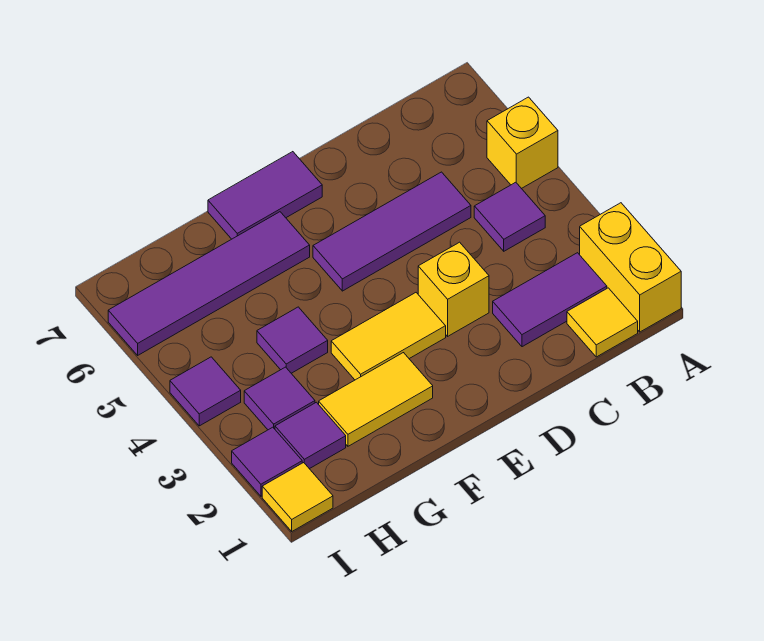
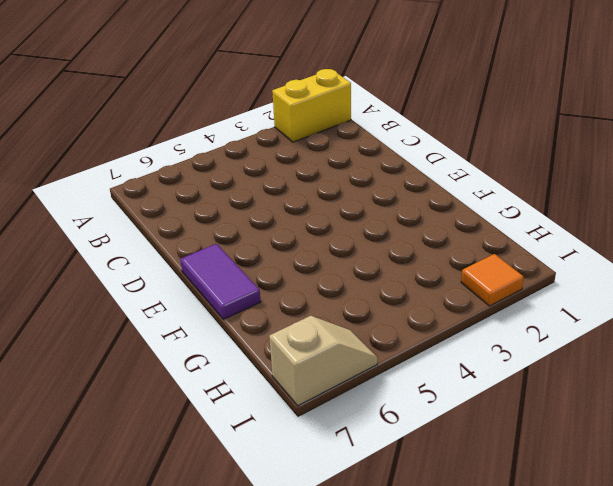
orange 1x1 tile [461,254,524,306] -> purple 1x1 tile [232,427,302,496]
tan 1x2 slope [269,316,377,406] -> purple 1x4 tile [108,212,310,355]
none -> yellow 1x1 brick [487,97,558,189]
none -> yellow 1x1 tile [567,288,638,357]
none -> purple 1x2 tile [493,253,607,347]

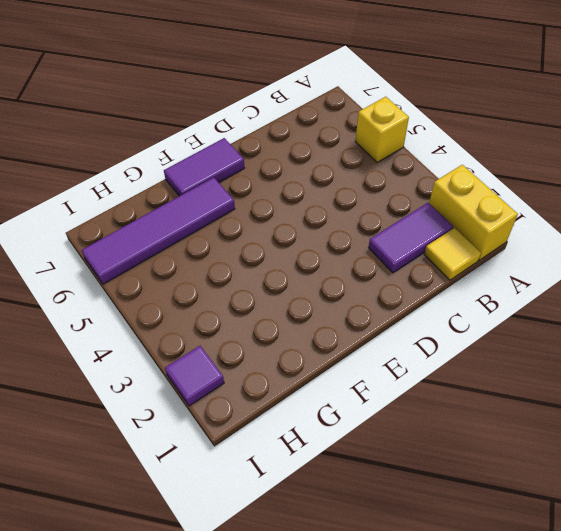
none -> purple 1x1 tile [474,182,545,251]
none -> purple 1x3 tile [313,172,471,291]
none -> yellow 1x1 brick [418,242,489,336]

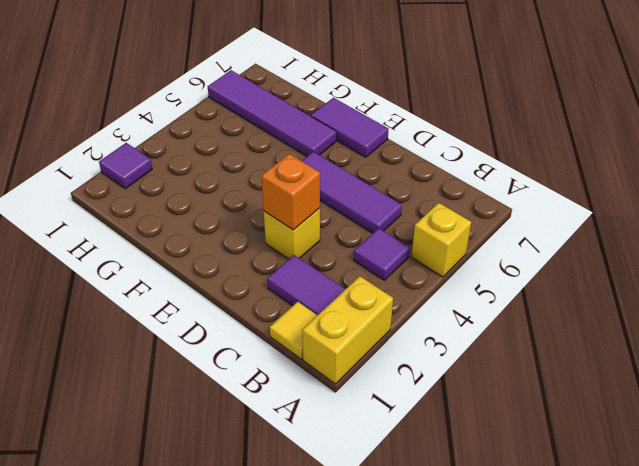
orange 1x1 brick [262,154,320,230] -> none
none -> yellow 1x2 tile [331,293,446,380]
none -> yellow 1x2 tile [319,353,433,446]
none -> purple 1x1 tile [257,307,328,373]

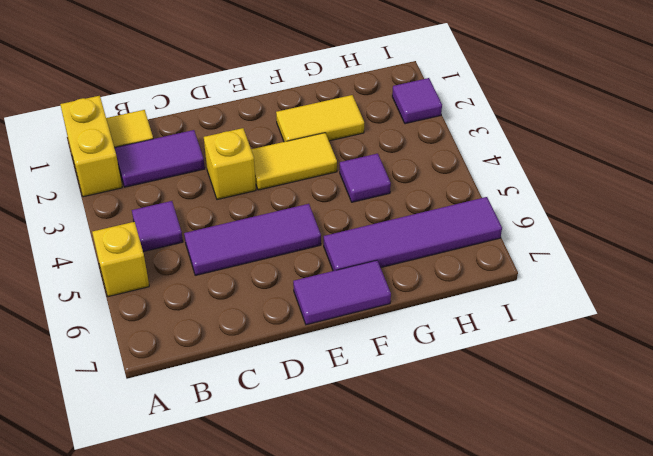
none -> purple 1x1 tile [275,402,346,469]
none -> purple 1x1 tile [244,367,315,430]
none -> yellow 1x1 tile [262,463,333,531]

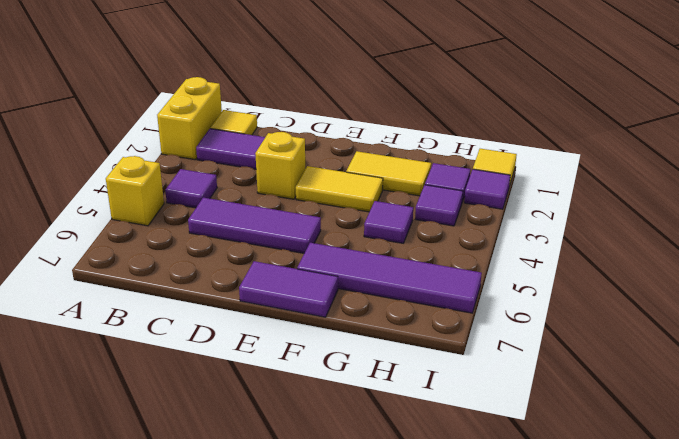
none -> purple 1x1 tile [170,357,241,426]

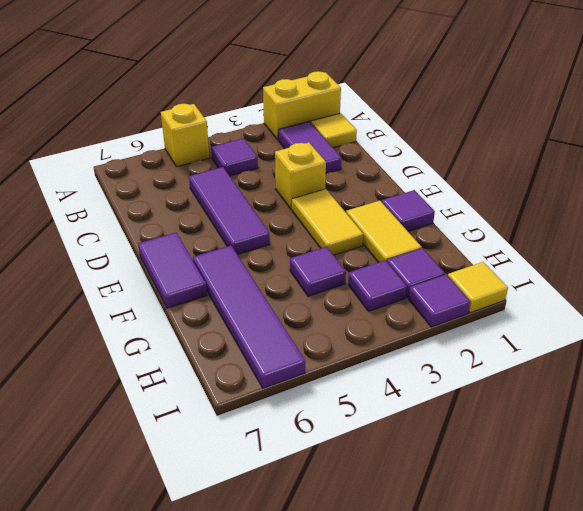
purple 1x1 tile [382,190,435,231] -> purple 1x1 tile moved to [170,357,241,426]

